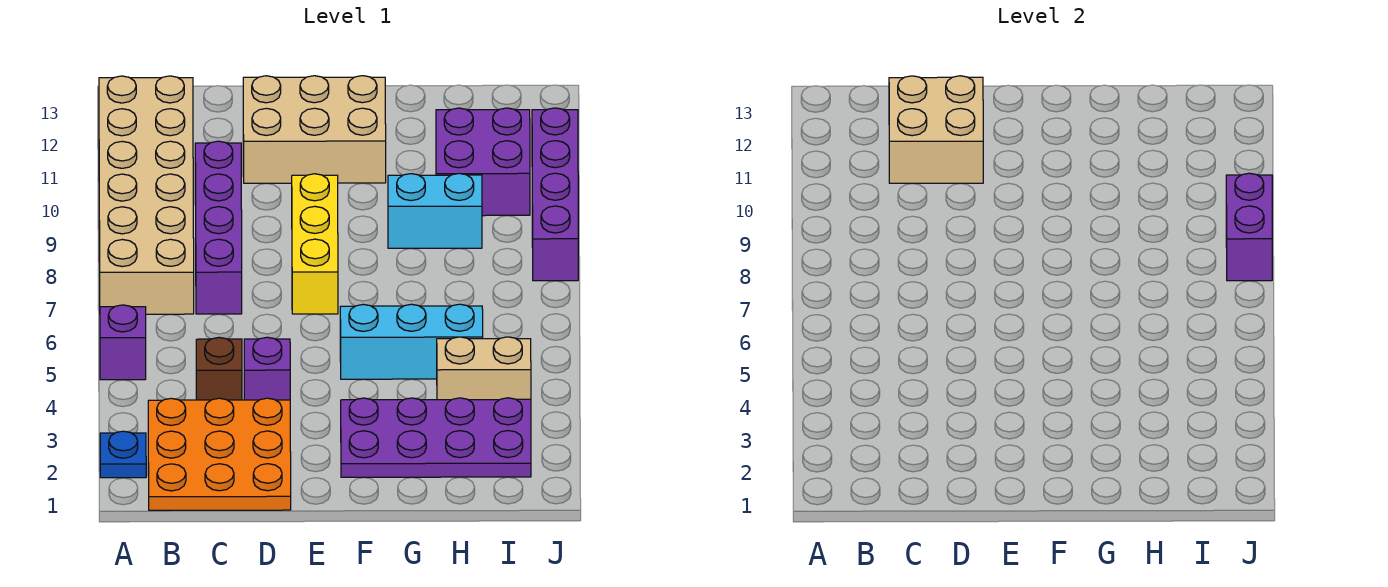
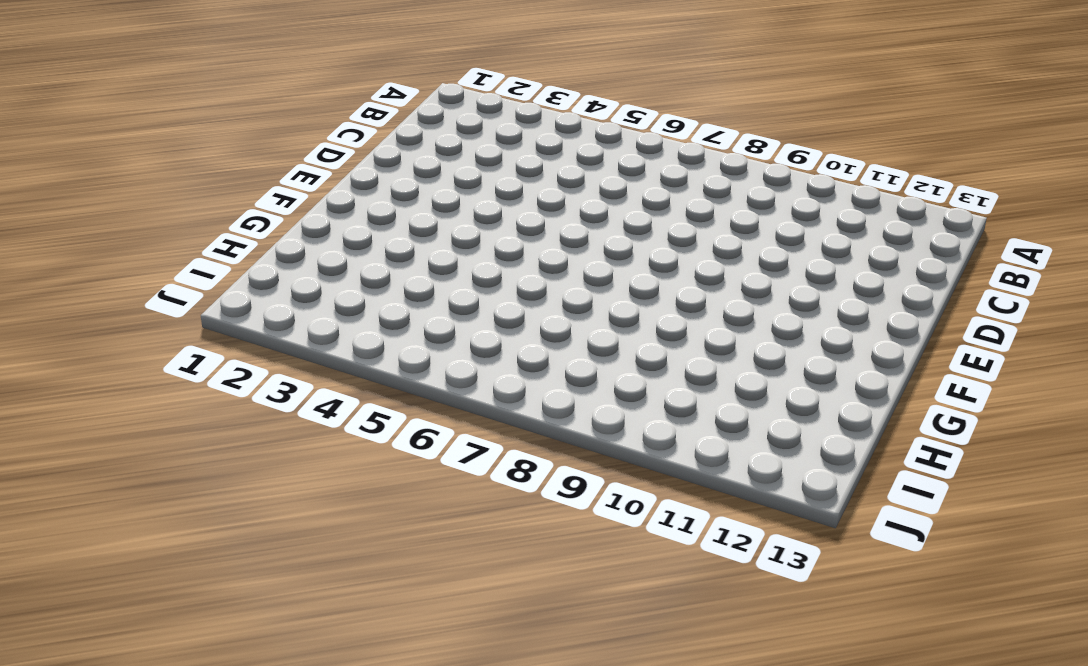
none -> blue 1x1 plate [100,431,146,478]
none -> purple 1x1 brick [100,305,146,380]
none -> tan 2x6 brick [99,76,194,314]

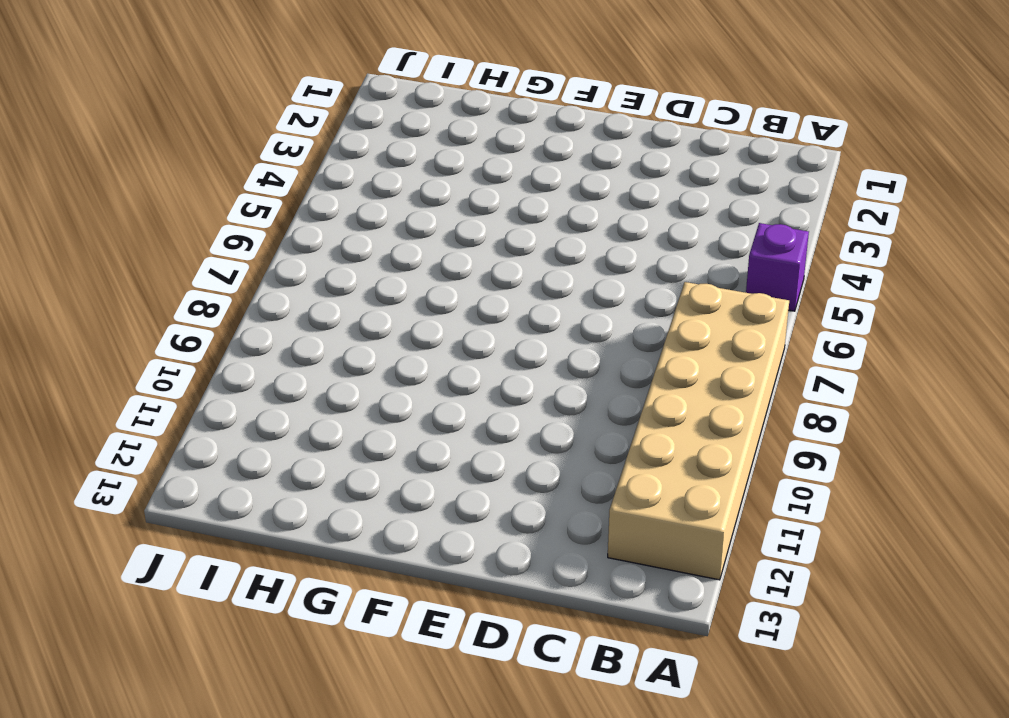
none -> blue 1x1 plate [100,431,146,478]
none -> orange 3x3 plate [148,398,291,510]
none -> brown 1x1 brick [196,337,242,400]

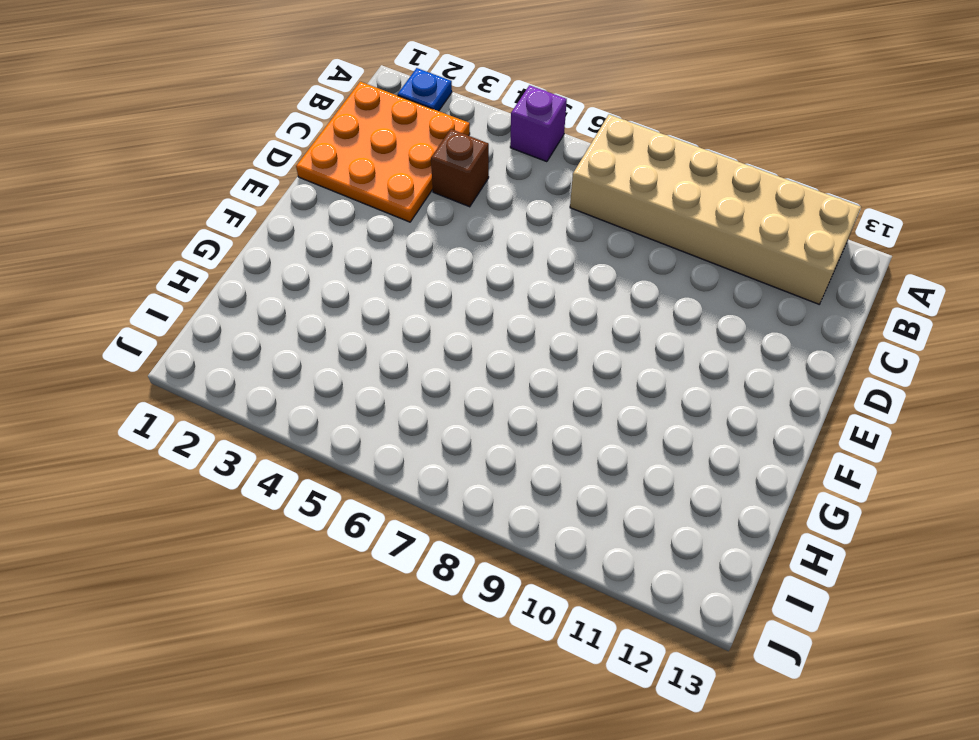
none -> purple 1x4 brick [195,141,242,314]
none -> purple 1x1 brick [244,337,290,400]
none -> tan 2x3 brick [243,76,386,183]

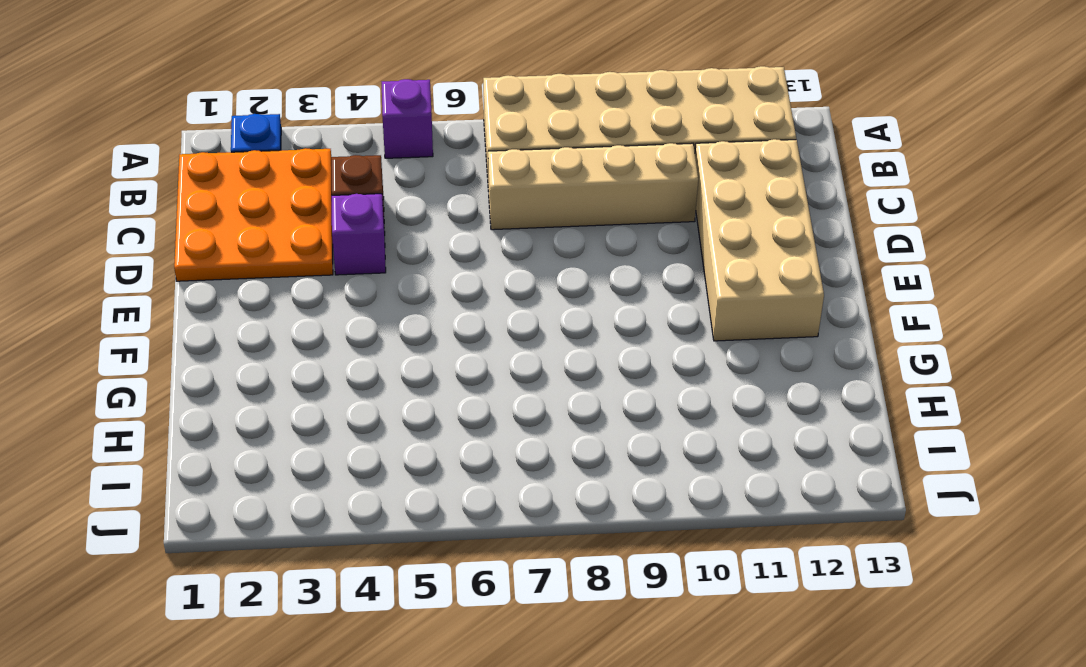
tan 1x4 brick [488,143,698,230] -> purple 1x4 brick [195,141,242,314]
tan 2x4 brick [695,139,824,341] -> tan 2x3 brick [243,76,386,183]
none -> yellow 1x3 brick [292,174,338,314]
none -> purple 2x4 plate [341,398,531,477]
none -> cyan 1x3 brick [340,304,483,379]

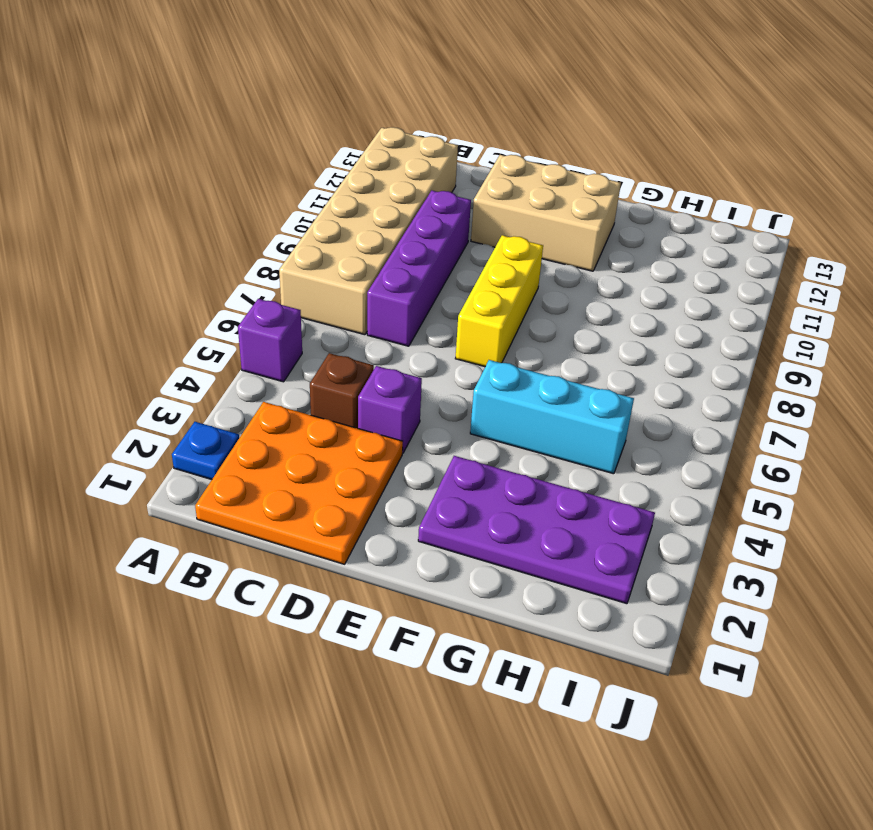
none -> cyan 1x2 brick [388,174,482,248]
none -> tan 1x2 brick [437,337,531,400]
none -> purple 2x2 brick [436,108,530,216]

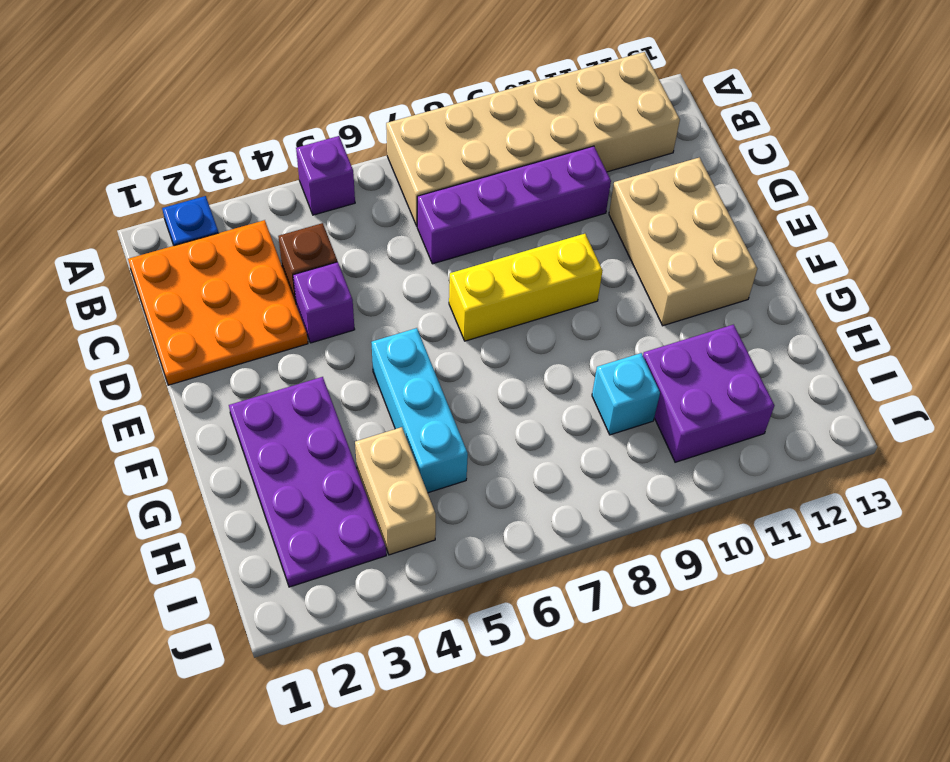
cyan 1x1 brick [592,353,660,435] -> cyan 1x2 brick [388,174,482,248]
none -> purple 1x4 brick [532,108,578,281]
none -> tan 2x2 brick [889,76,983,183]
none -> purple 1x2 brick [1226,173,1272,281]

